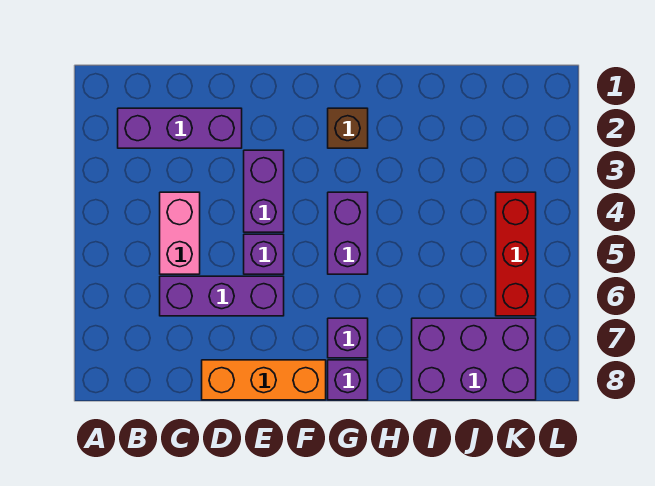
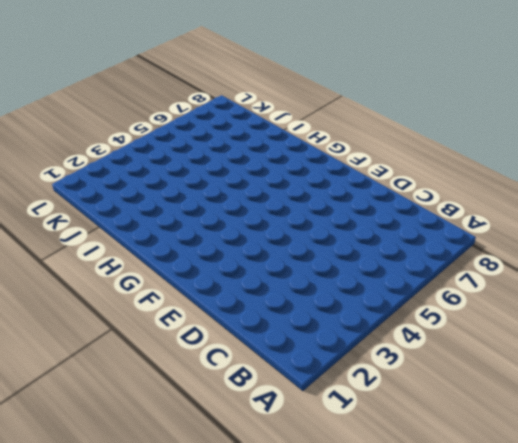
none -> purple 1x3 brick [118,108,242,148]
none -> pink 1x2 brick [160,192,200,274]
none -> purple 1x3 brick [160,276,284,316]

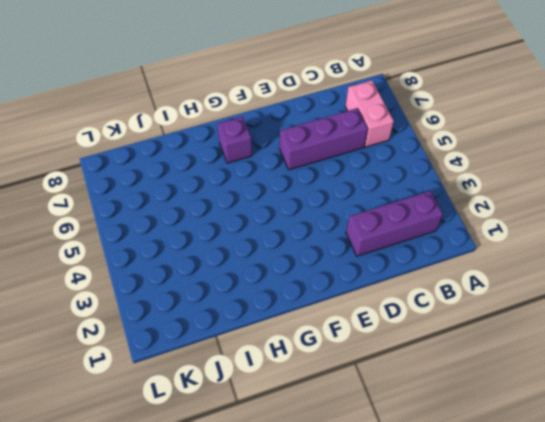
pink 1x2 brick [345,80,394,147] -> pink 1x2 brick moved to [160,192,200,274]
none -> orange 1x3 brick [202,360,326,400]
none -> purple 1x2 brick [244,150,284,232]
none -> purple 1x1 brick [244,234,284,274]

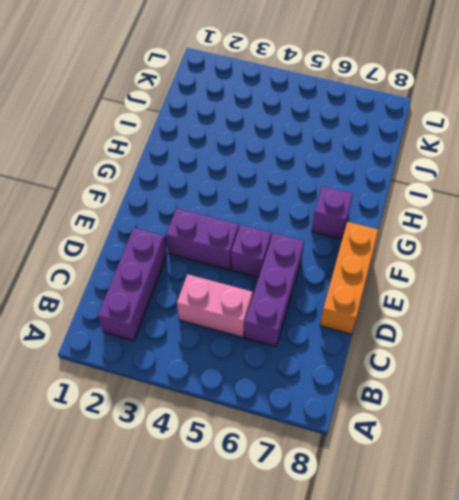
none -> brown 1x1 brick [328,108,368,148]
none -> purple 1x2 brick [328,192,368,274]
none -> purple 1x1 brick [328,360,368,400]

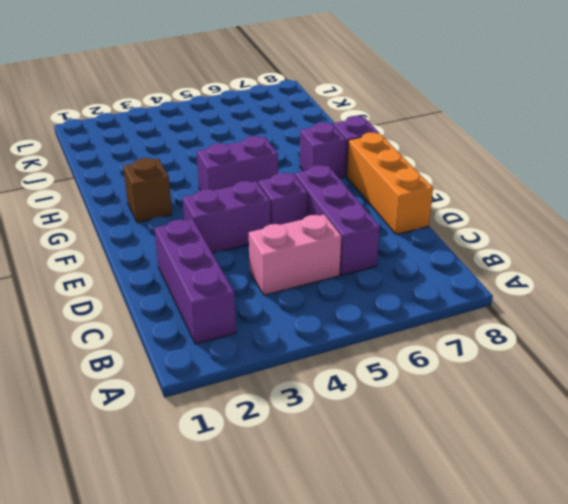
none -> purple 2x3 brick [412,318,536,400]
none -> red 1x3 brick [496,192,536,316]

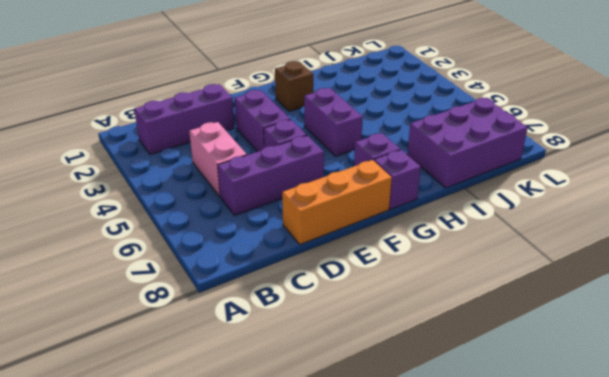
none -> red 1x3 brick [496,192,536,316]

